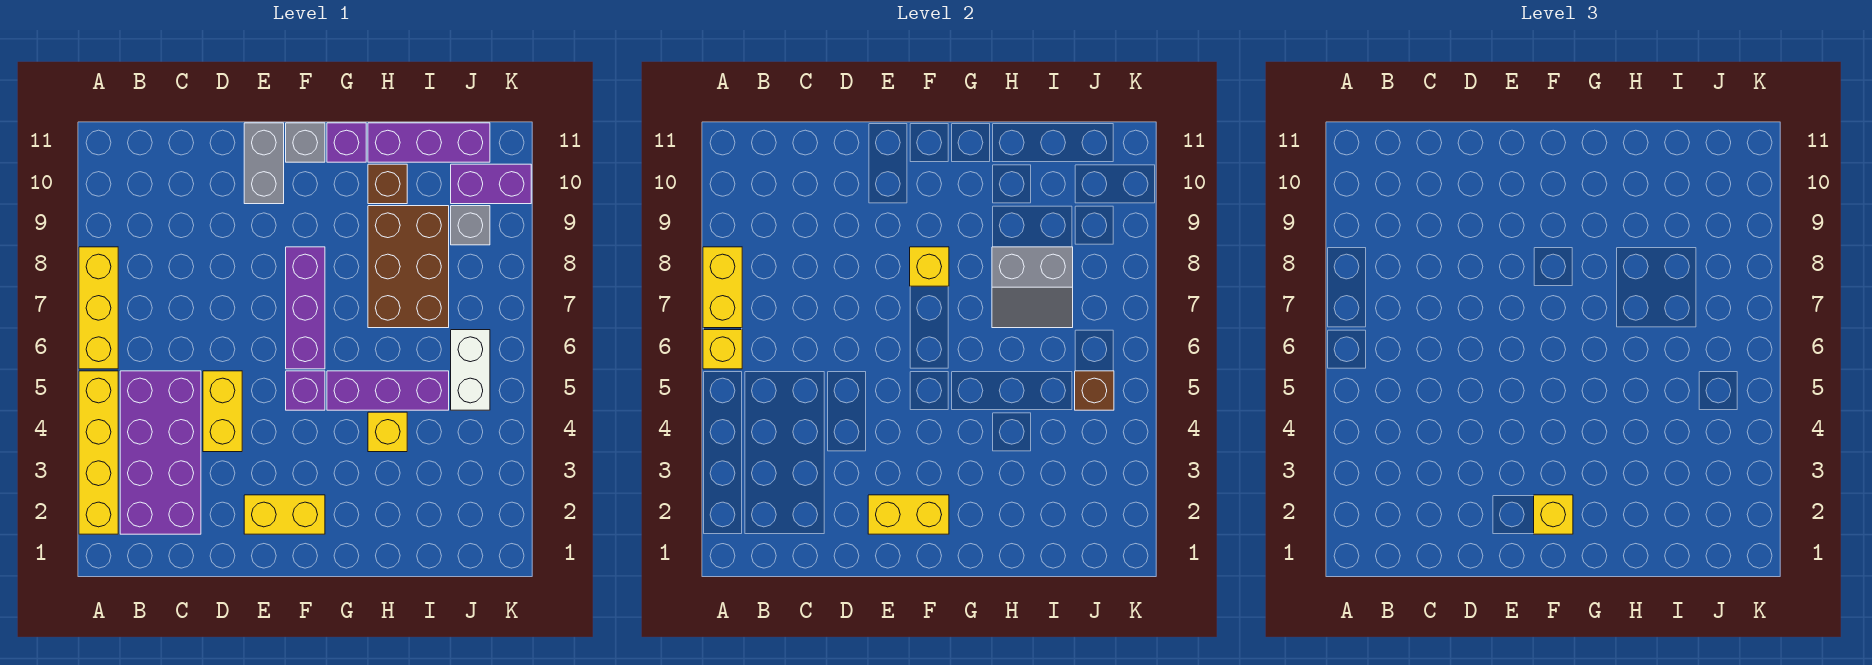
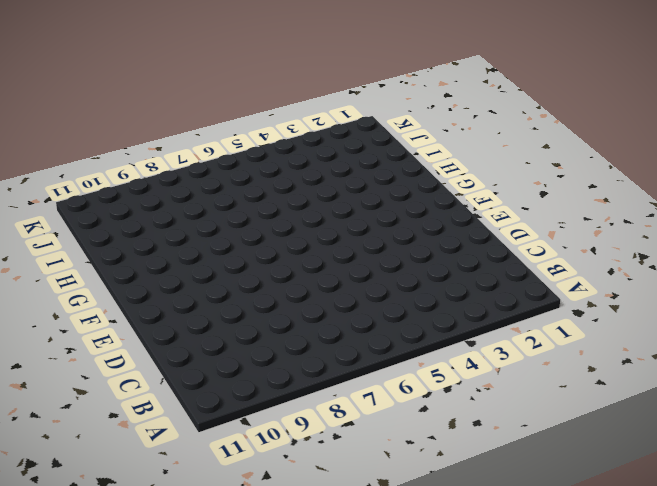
none -> yellow 1x4 brick [79,371,118,534]
none -> yellow 1x3 brick [79,247,118,369]
none -> purple 2x4 brick [120,371,201,534]

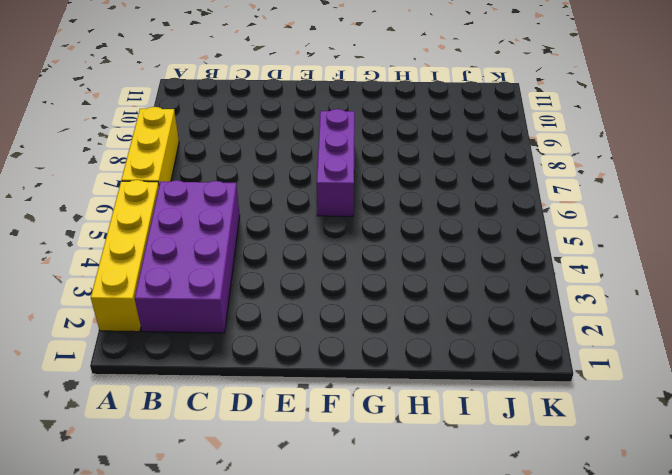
none -> yellow 1x2 brick [203,371,242,452]
none -> yellow 1x2 brick [244,495,325,534]
none -> grey 1x2 brick [244,123,284,204]

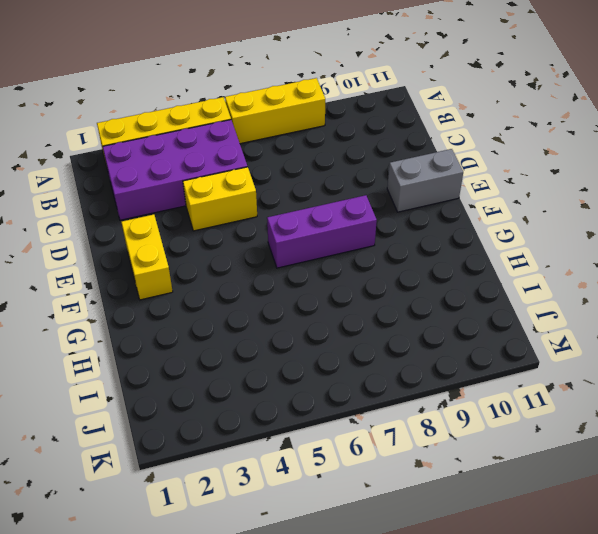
none -> purple 1x1 brick [286,371,325,410]
none -> grey 1x1 brick [286,123,325,162]
none -> purple 1x3 brick [327,371,449,410]

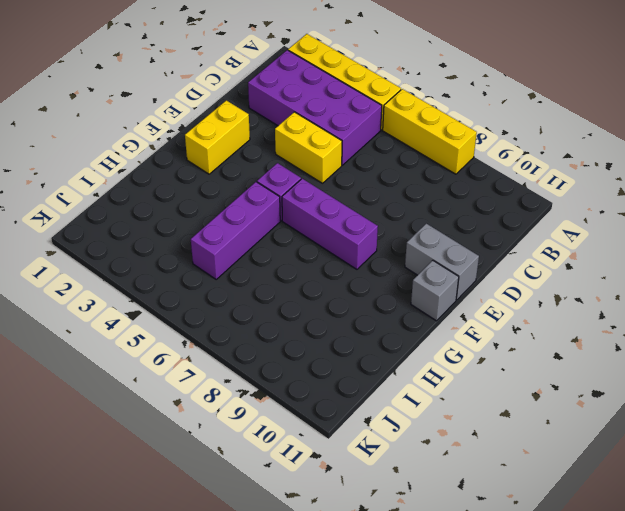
none -> purple 1x1 brick [327,123,366,162]
none -> yellow 1x1 brick [368,412,407,452]
none -> brown 2x3 brick [368,206,449,328]

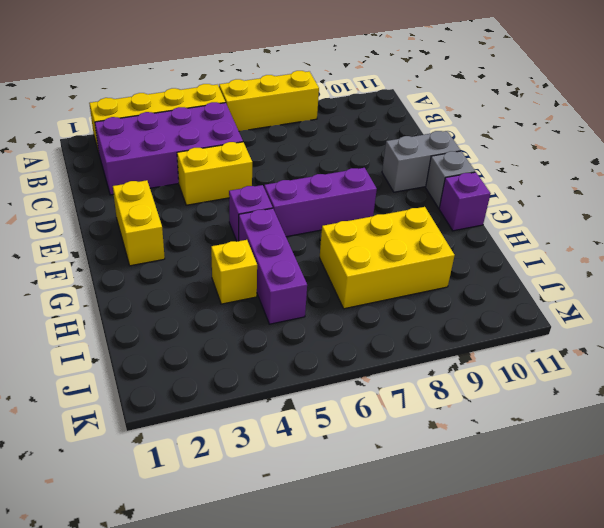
yellow 2x3 brick [320,207,455,309] -> brown 2x3 brick [368,206,449,328]
none -> brown 1x1 brick [368,164,407,204]
none -> purple 1x3 brick [368,123,490,162]
none -> white 1x2 brick [451,330,490,410]

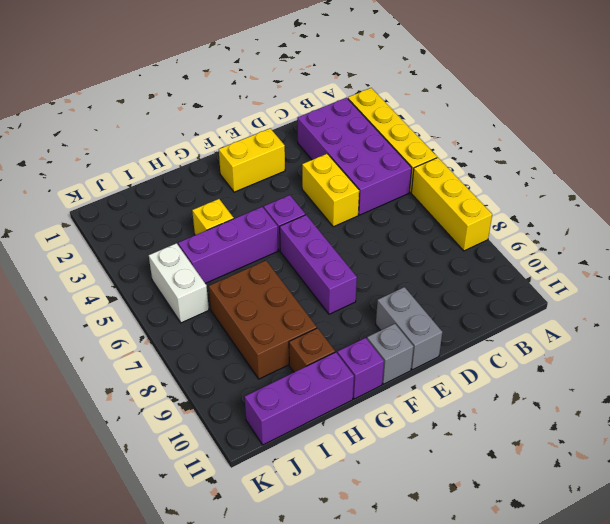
none -> grey 1x1 brick [451,206,490,245]
none -> purple 1x2 brick [451,164,531,204]
none -> yellow 1x1 brick [703,330,742,369]

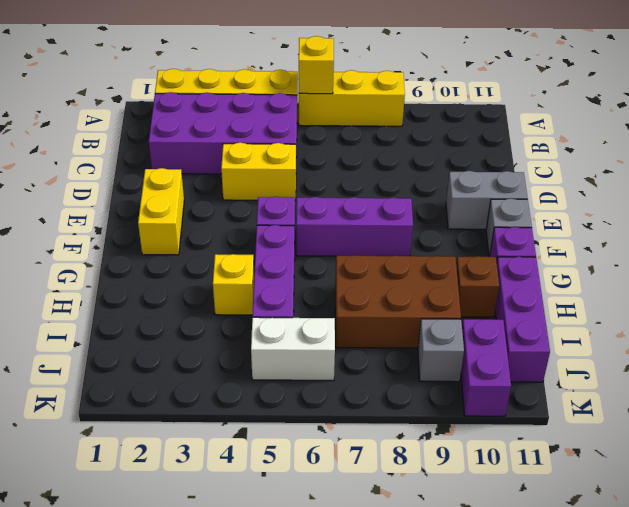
none -> yellow 1x2 brick [703,247,742,328]
none -> yellow 1x2 brick [868,495,949,534]
none -> yellow 1x1 brick [910,247,949,286]

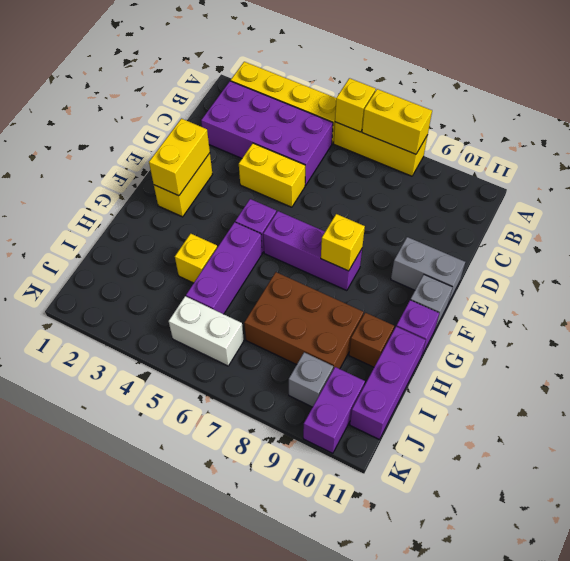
none -> grey 2x2 slope [992,247,1073,328]
none -> brown 1x1 brick [1075,371,1114,410]
none -> yellow 1x1 brick [1534,495,1573,534]

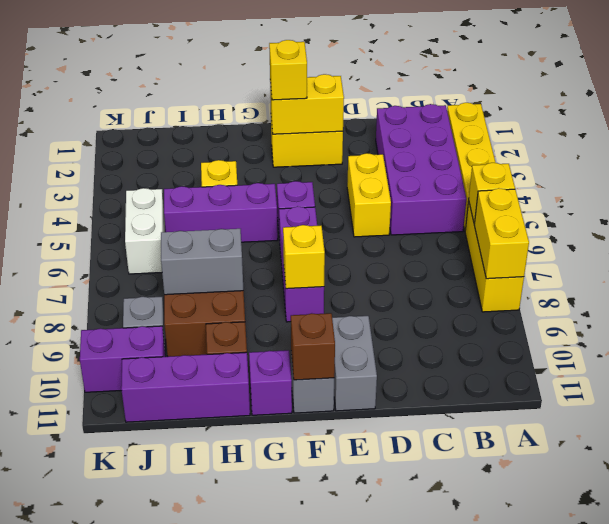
brown 1x1 brick [291,313,335,380] -> brown 1x1 brick moved to [1075,371,1114,410]

